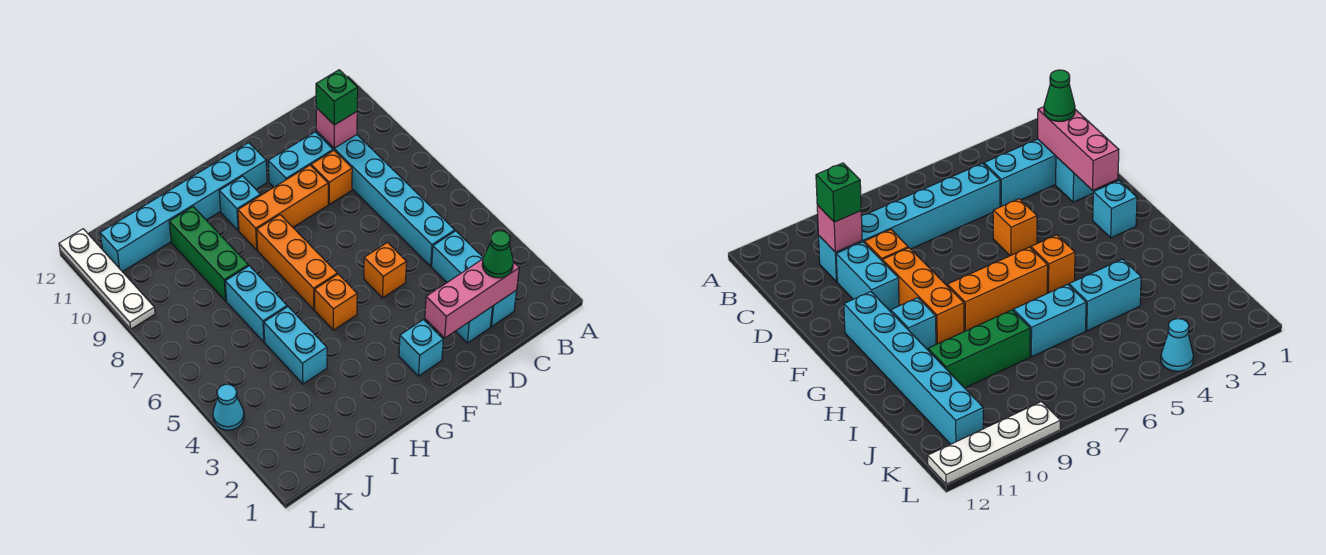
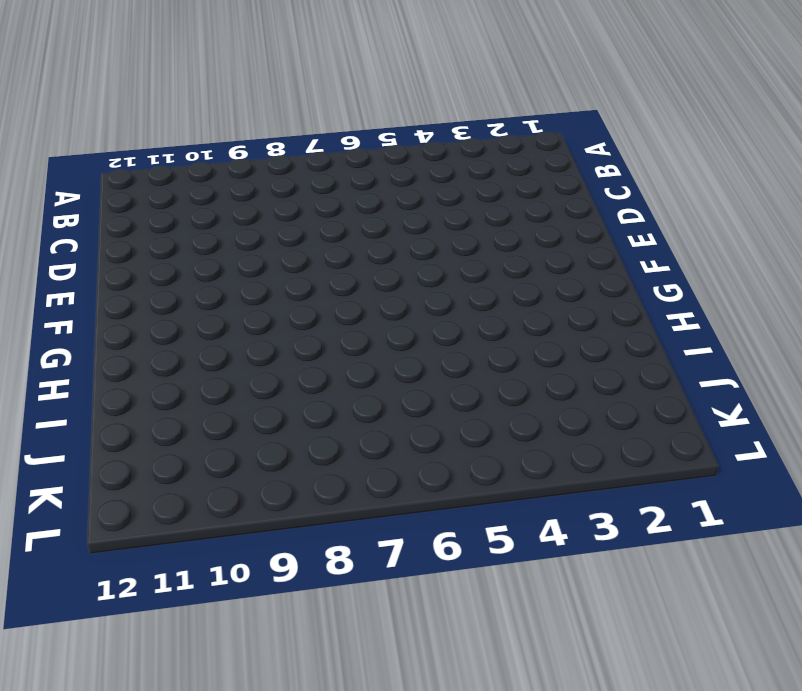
none -> cyan 1x3 brick [432,231,517,327]
none -> cyan 1x6 brick [316,131,455,266]
none -> cyan 1x1 brick [456,307,492,343]

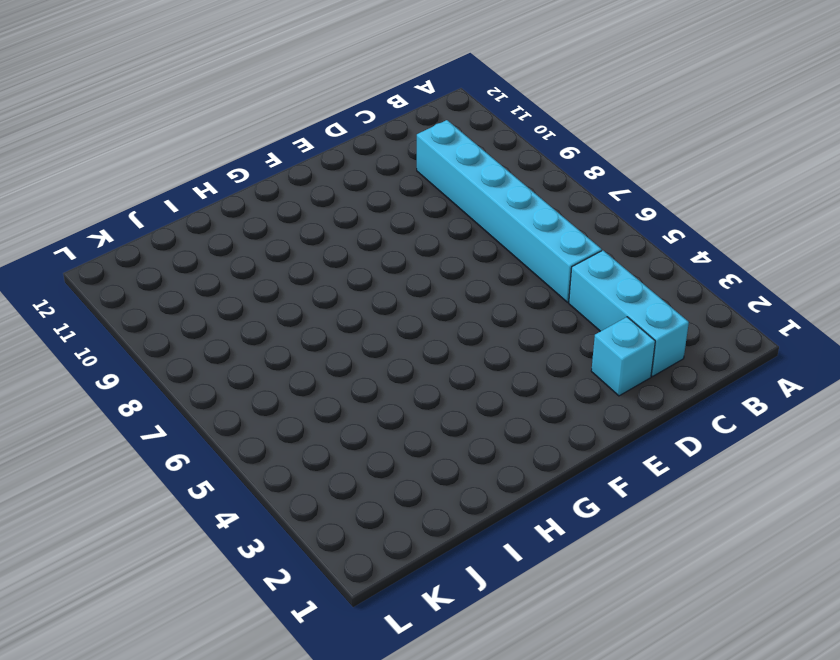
none -> orange 1x1 brick [311,150,352,204]
none -> cyan 1x2 brick [268,132,333,187]
none -> orange 1x1 brick [364,243,407,298]

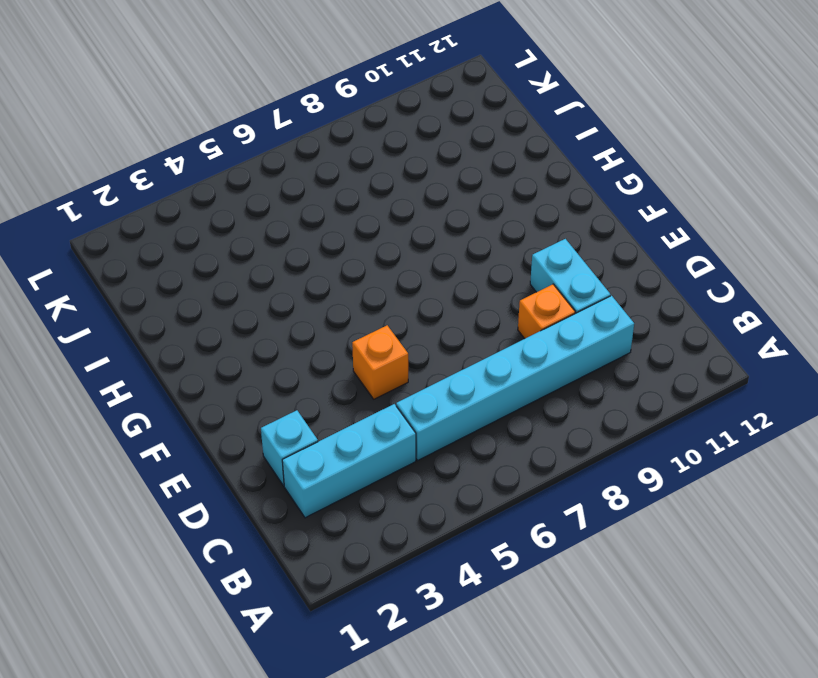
none -> orange 1x3 brick [238,165,328,250]
none -> cyan 1x1 brick [399,320,443,376]
none -> cyan 1x6 brick [100,143,267,272]

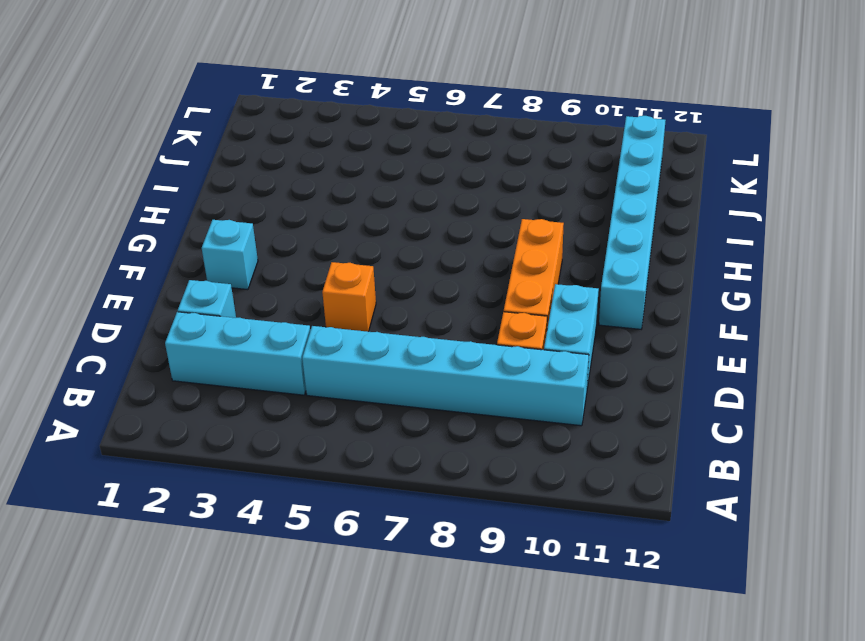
none -> orange 1x1 brick [315,274,357,330]
none -> orange 1x3 brick [257,215,337,310]
none -> cyan 1x1 brick [219,176,261,230]

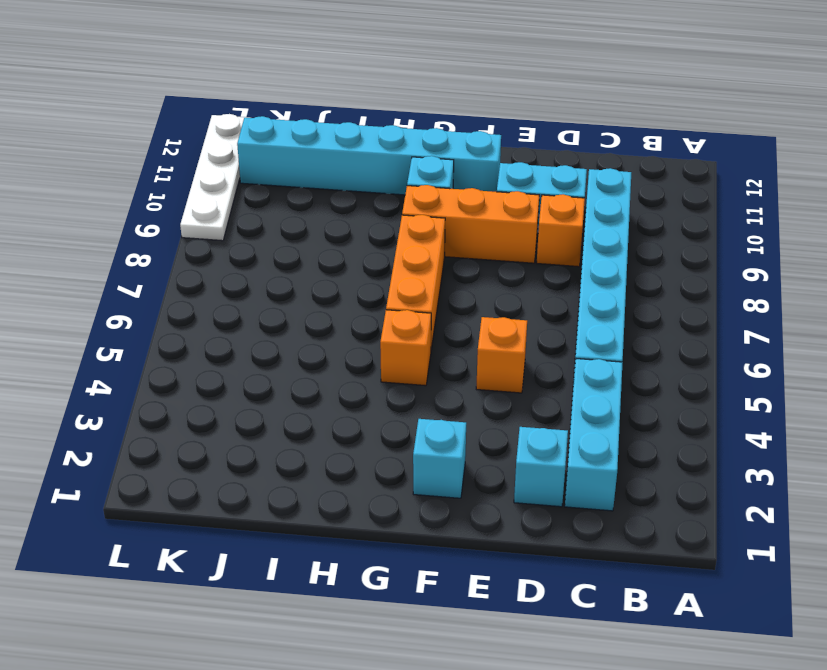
none -> cyan 1x2 brick [264,307,327,384]
none -> cyan 1x2 brick [225,266,287,342]
none -> green 1x3 brick [169,207,249,301]

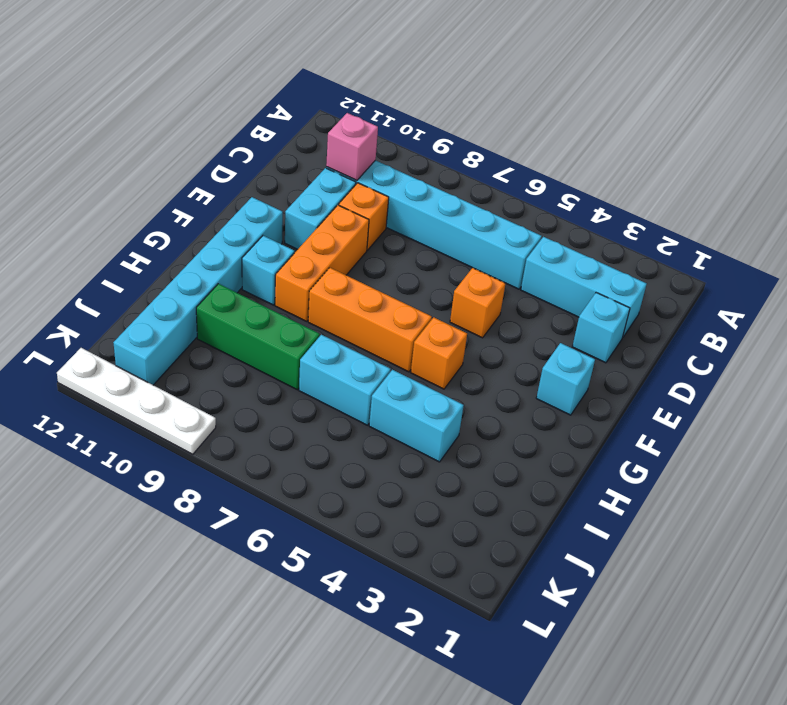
none -> cyan 1x1 cone [213,384,244,430]
none -> pink 1x3 brick [425,259,519,338]
none -> green 1x1 cone [482,231,513,278]

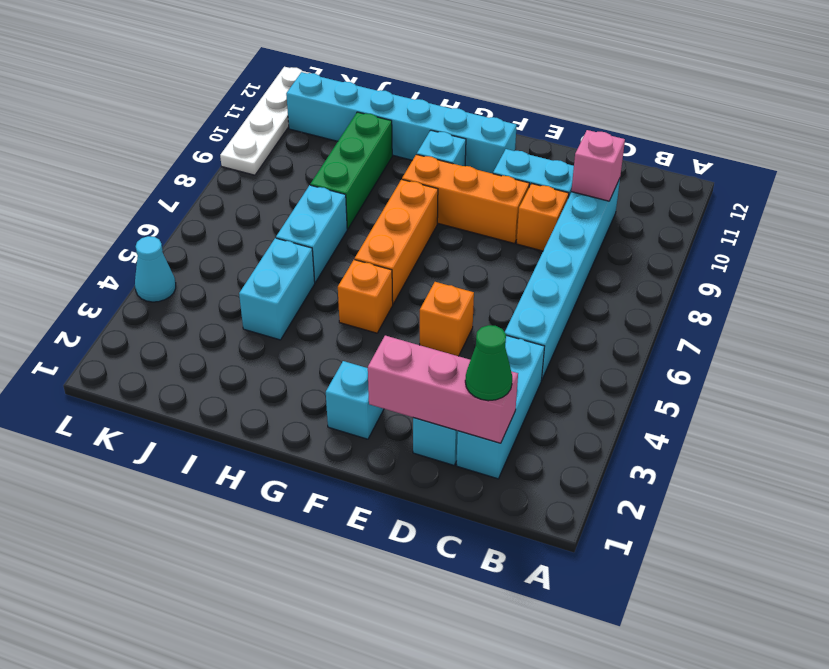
none -> green 1x1 brick [316,70,358,125]

